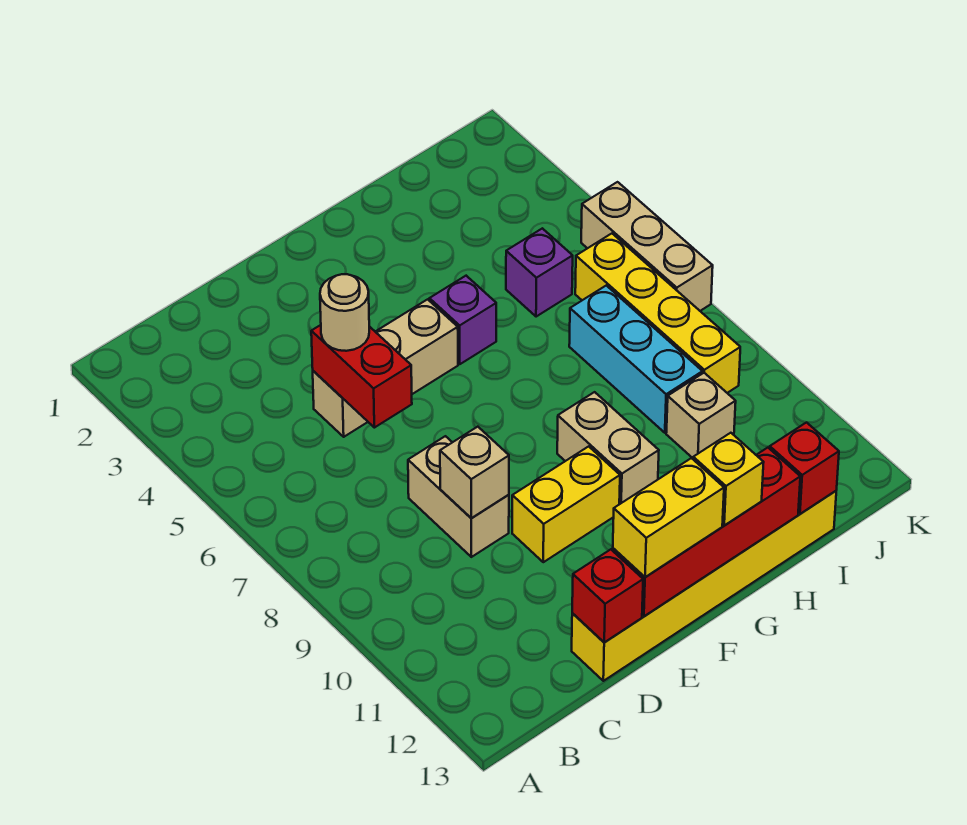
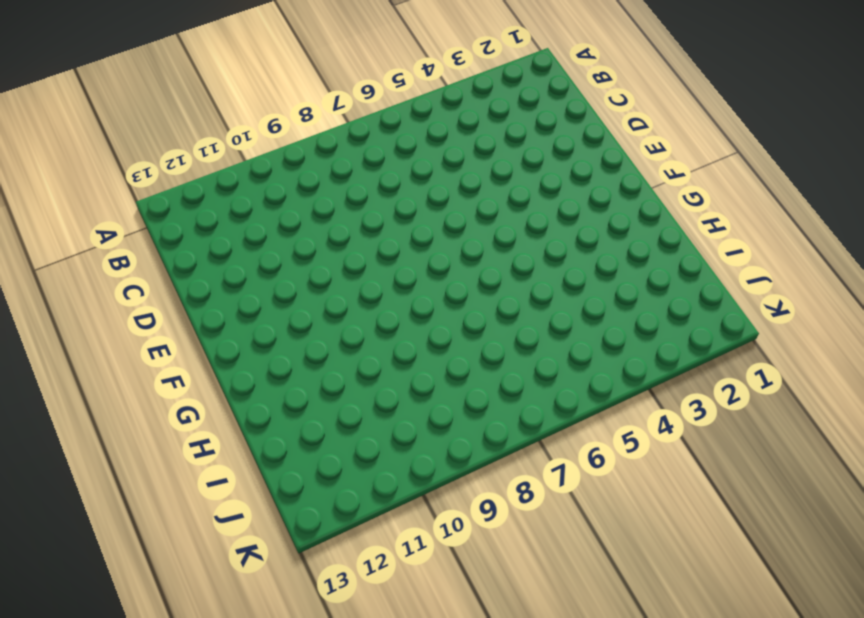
none -> tan 1x3 brick [313,299,458,437]
none -> tan 1x2 brick [408,436,509,557]
none -> yellow 1x6 brick [572,491,836,681]

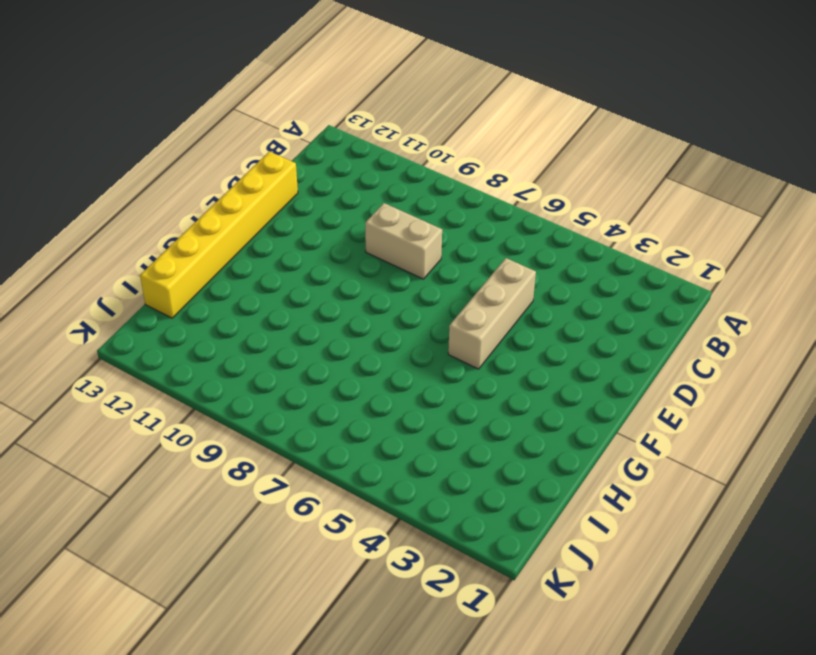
none -> yellow 1x2 brick [512,446,620,562]
none -> purple 1x1 brick [429,276,496,364]
none -> tan 1x2 brick [557,392,659,504]

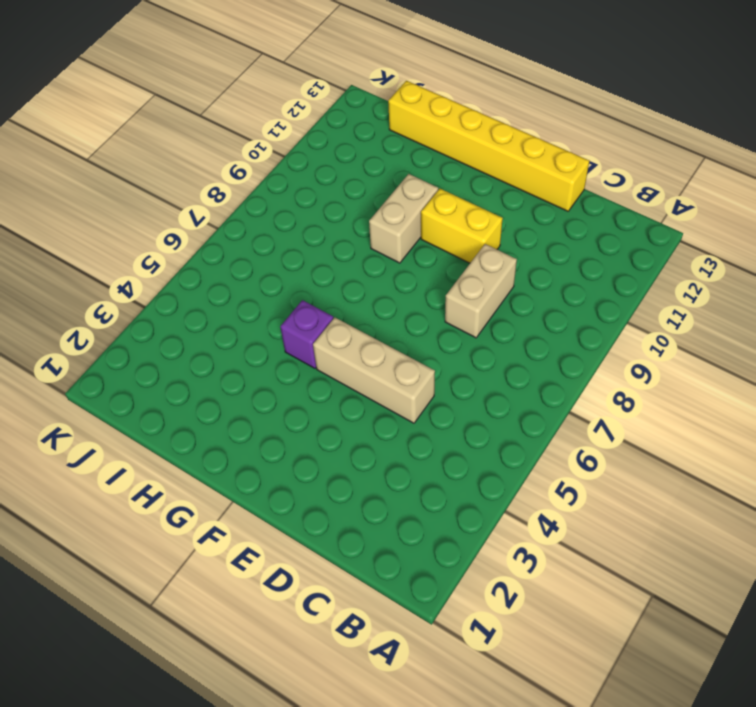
none -> purple 1x1 brick [506,228,573,317]
none -> cyan 1x3 brick [569,286,703,433]
none -> tan 1x1 brick [666,373,736,458]

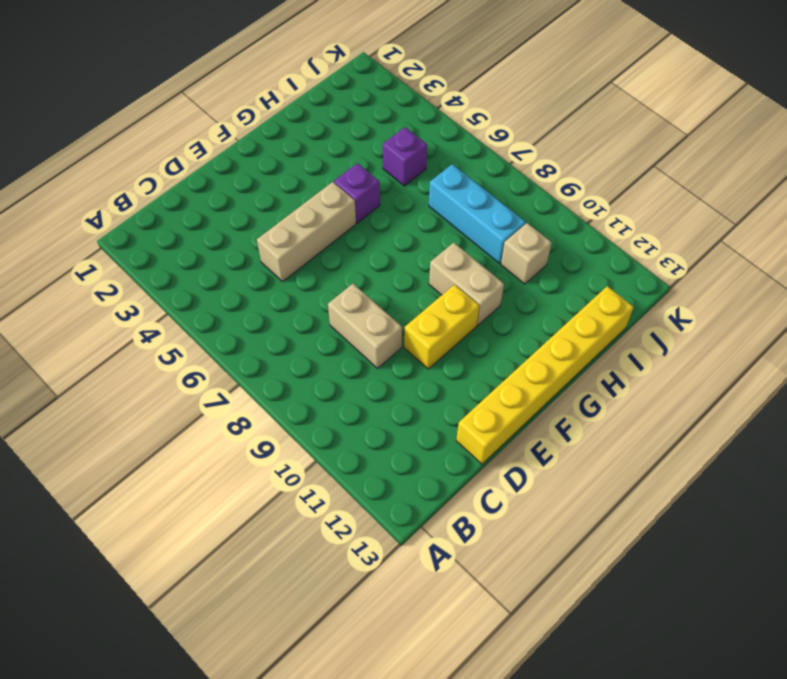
none -> yellow 1x4 brick [575,234,740,393]
none -> tan 1x3 brick [581,182,713,311]
none -> red 1x2 brick [311,325,412,428]

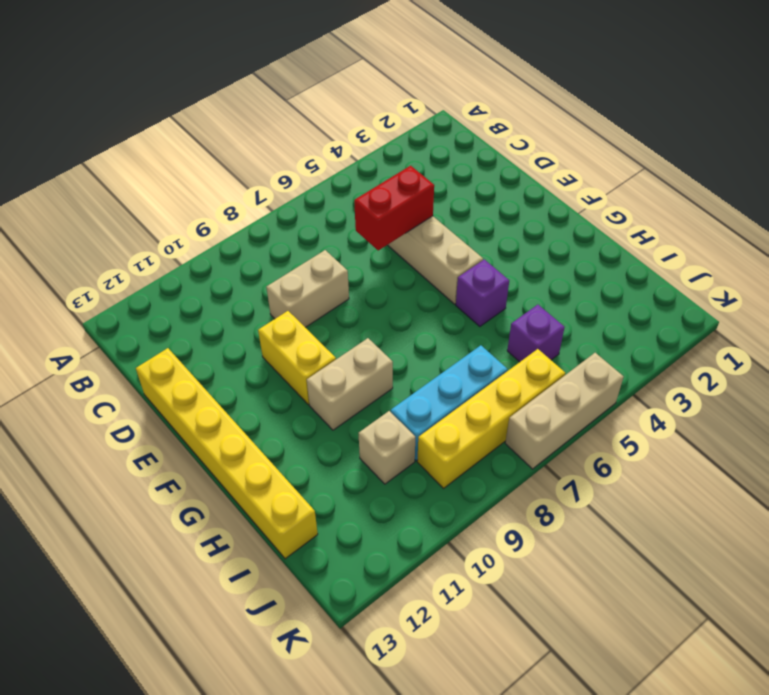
none -> tan 1x1 brick [440,427,509,518]
none -> red 1x1 brick [572,549,643,642]
none -> red 1x4 brick [613,448,800,616]

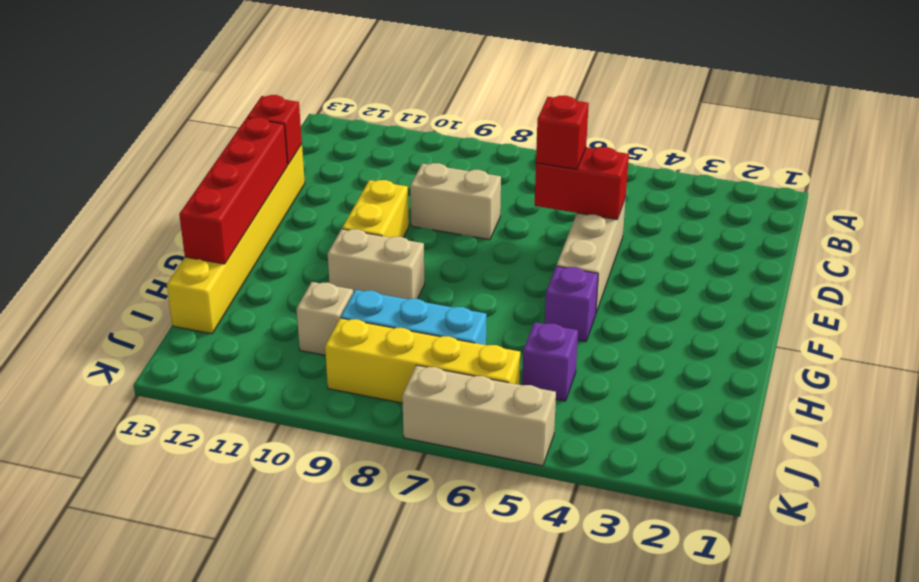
red 1x1 brick [536,96,589,169] -> red 1x1 brick moved to [770,422,839,514]
none -> tan 1x1 brick [440,427,509,518]
none -> tan 1x1 round brick [320,274,369,351]
none -> yellow 1x2 brick [613,458,724,577]

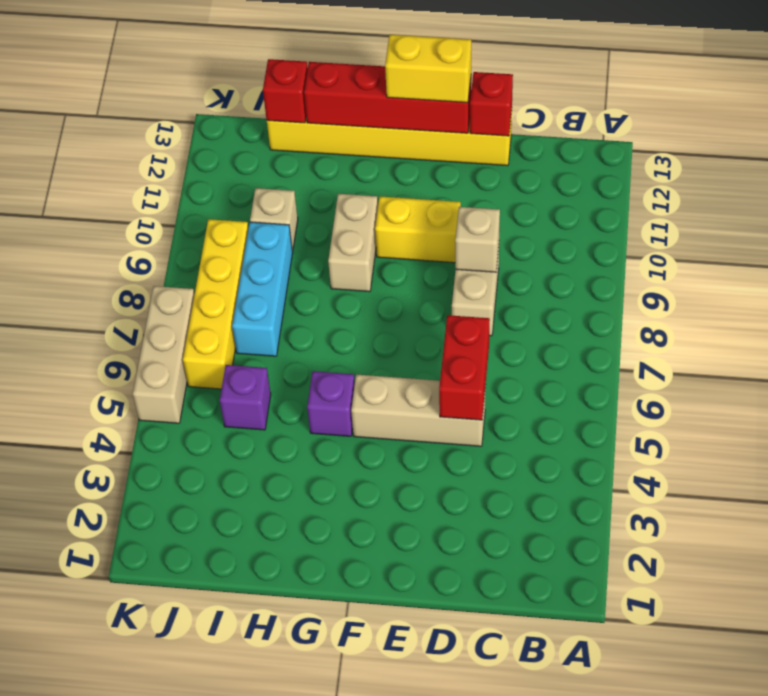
none -> tan 1x1 round brick [320,274,369,351]
none -> yellow 1x1 brick [693,433,764,526]

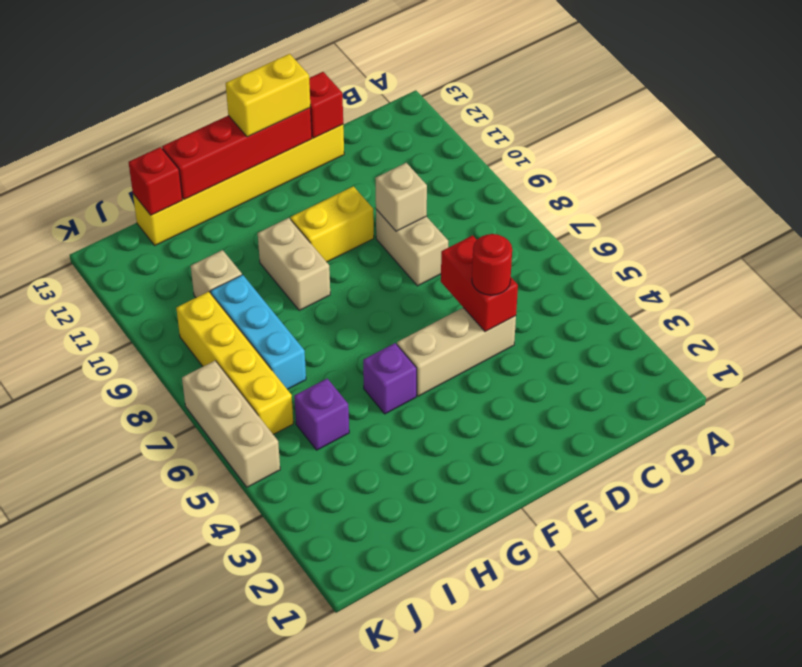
red 1x1 round brick [472,234,512,295] -> tan 1x1 round brick [320,274,369,351]
none -> yellow 1x1 brick [693,433,764,526]

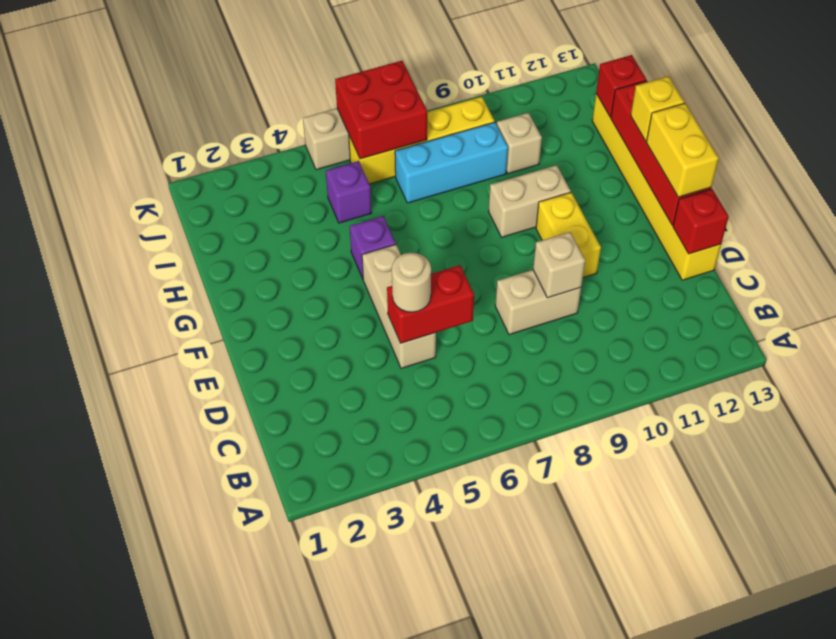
red 2x2 brick [335,61,427,159] -> none

